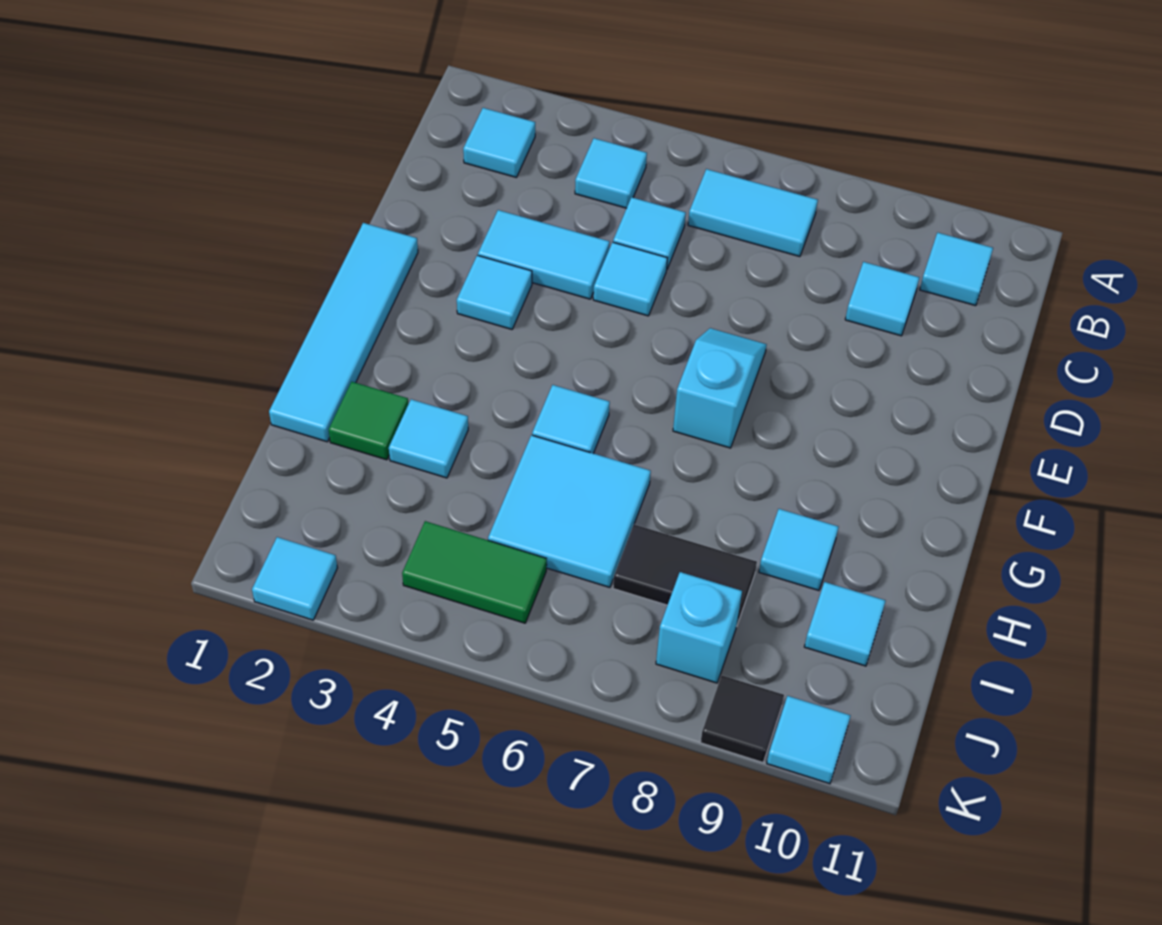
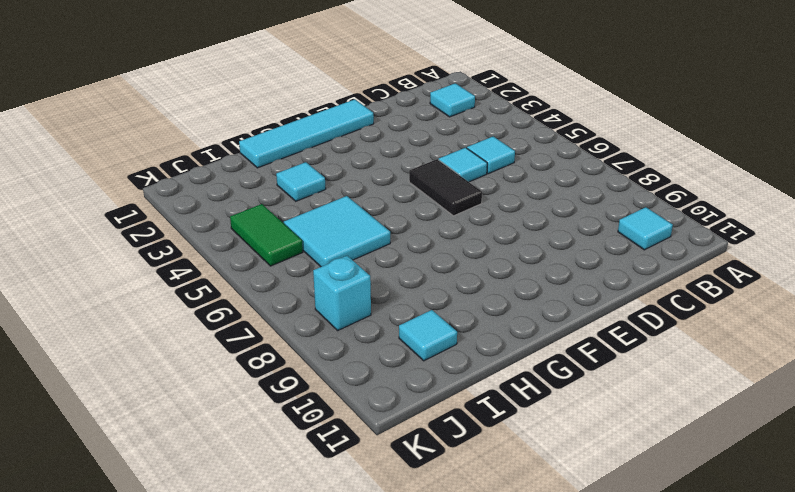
black 1x2 tile [409,159,482,216] -> black 1x2 tile moved to [613,525,757,624]
none -> cyan 1x1 tile [575,138,647,208]
none -> cyan 1x2 tile [688,169,818,257]
none -> cyan 1x1 tile [845,262,919,336]

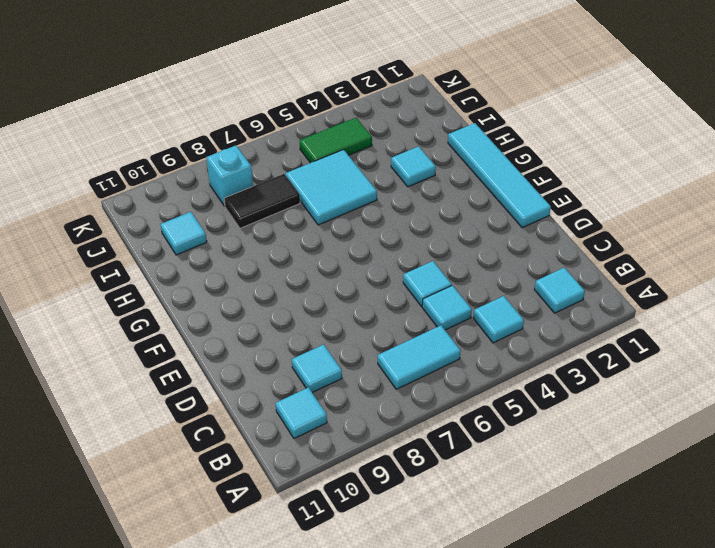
none -> cyan 1x2 tile [478,210,610,299]
none -> cyan 1x1 tile [457,255,532,329]
none -> cyan 1x2 slope [673,328,767,448]

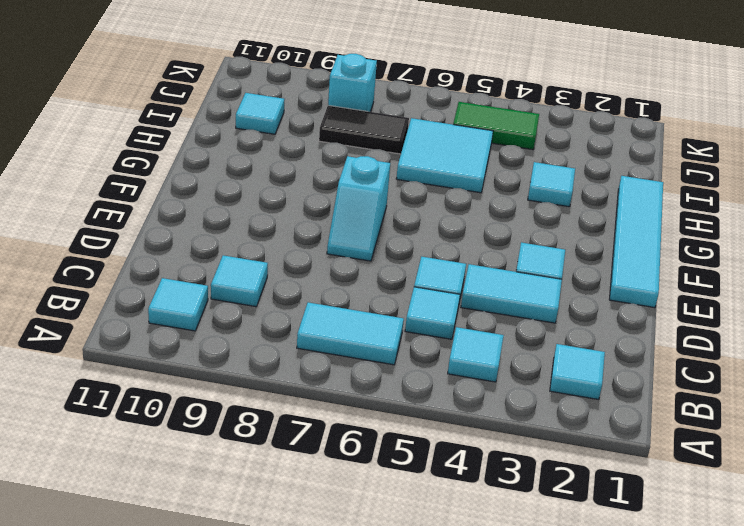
none -> cyan 1x1 tile [532,385,610,453]
none -> green 1x1 tile [329,382,408,460]
none -> cyan 1x1 tile [759,509,838,591]

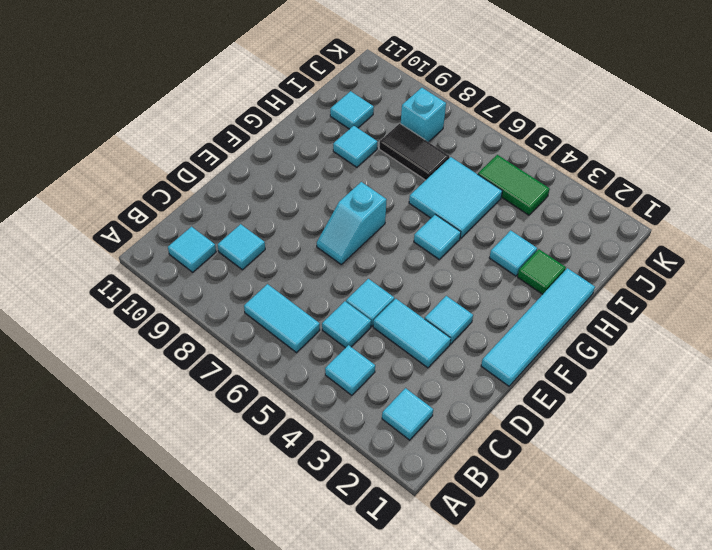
none -> cyan 1x1 tile [252,537,337,620]
none -> black 1x1 tile [700,675,784,762]
none -> cyan 1x1 tile [767,696,850,784]

